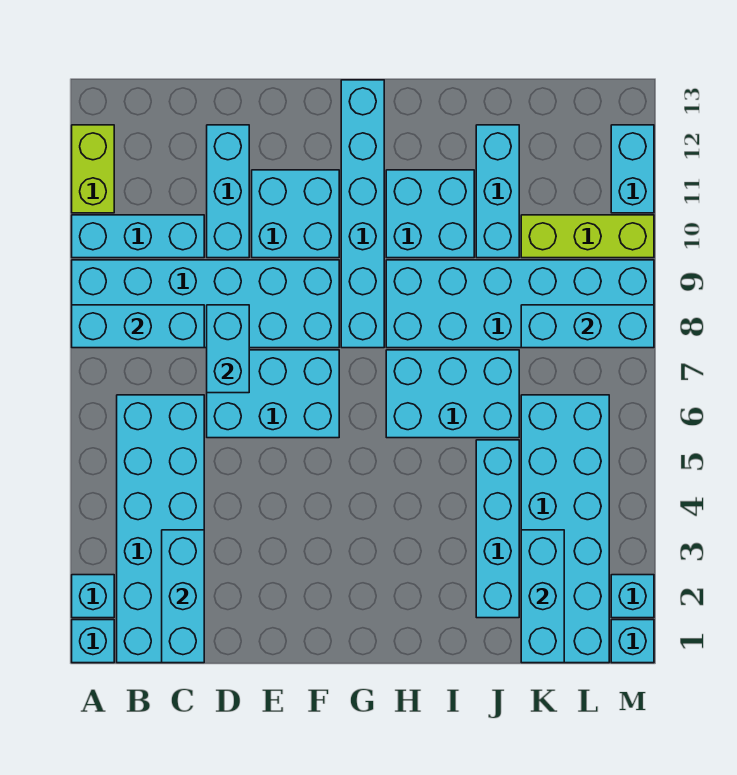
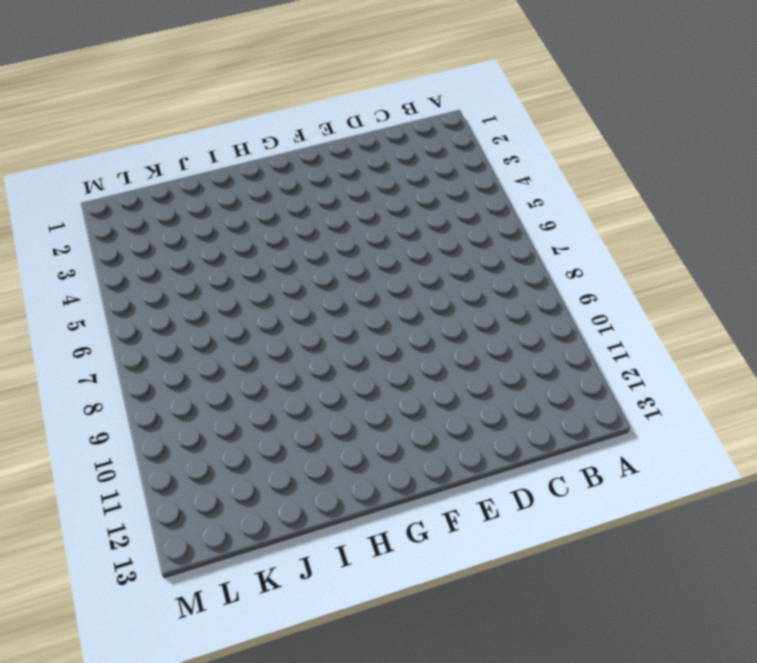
none -> cyan 1x1 brick [72,620,114,663]
none -> cyan 1x1 brick [72,575,114,618]
none -> cyan 2x6 brick [72,260,339,348]

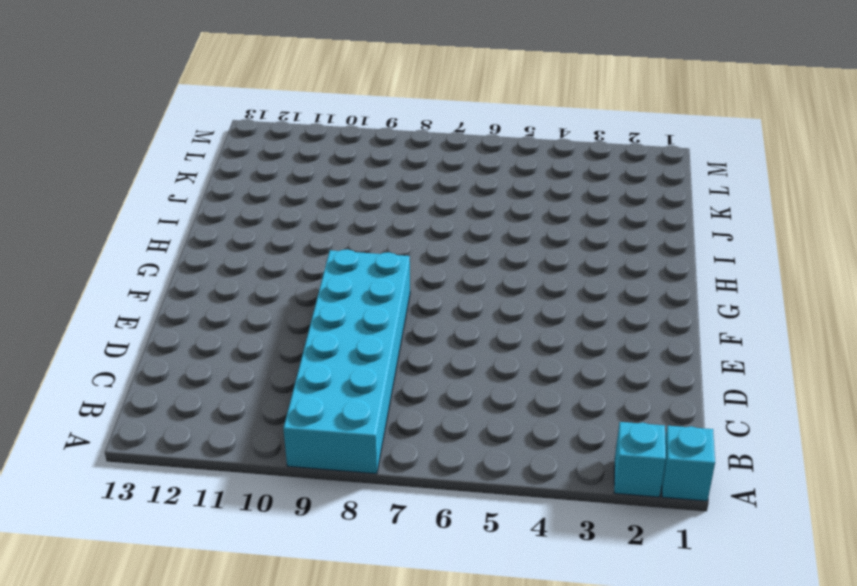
none -> cyan 1x3 brick [72,215,204,258]
none -> lime 1x2 brick [72,125,114,213]
none -> cyan 2x6 brick [117,395,204,663]

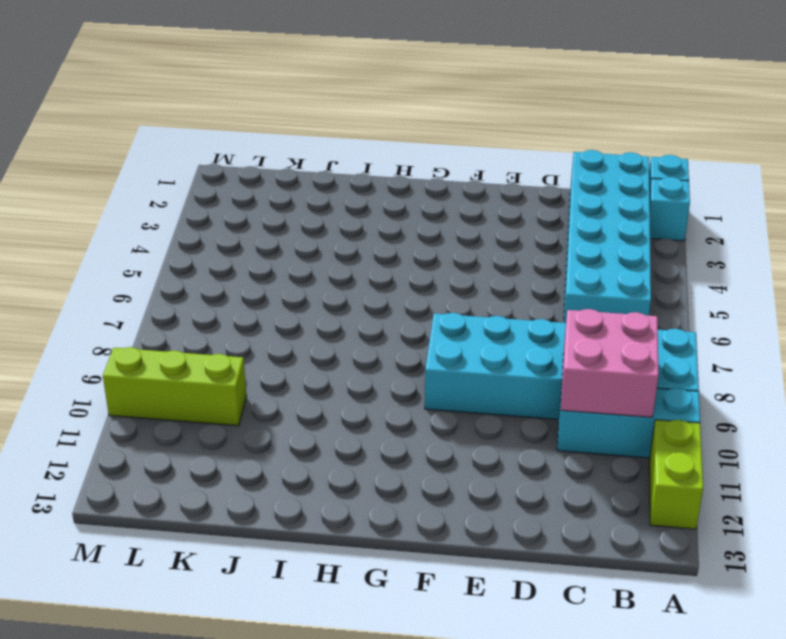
pink 2x2 brick [561,309,659,417] -> none
none -> cyan 2x3 brick [207,350,339,438]
none -> cyan 1x3 brick [207,125,249,258]
none -> cyan 2x2 brick [252,170,339,258]

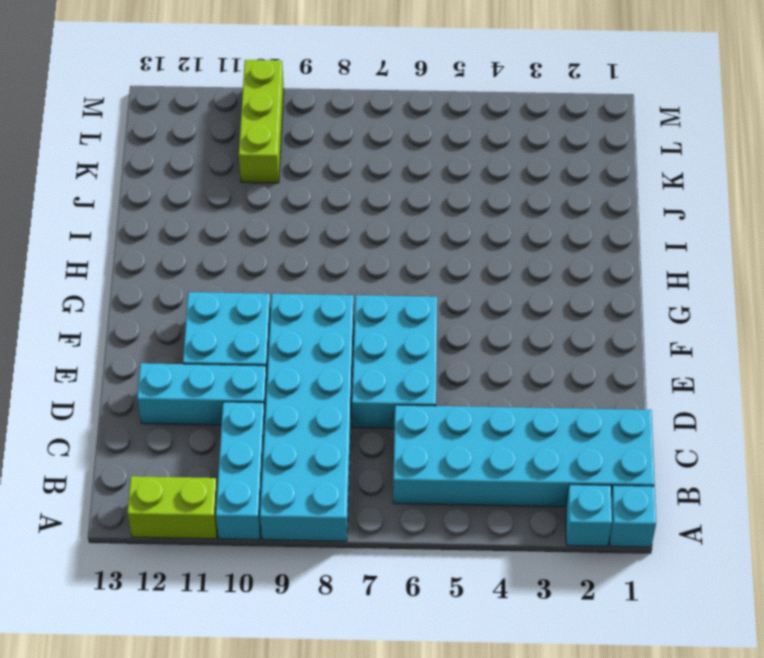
none -> cyan 1x6 brick [341,80,384,348]
none -> cyan 2x3 brick [386,350,519,438]
none -> cyan 2x6 brick [386,260,654,348]

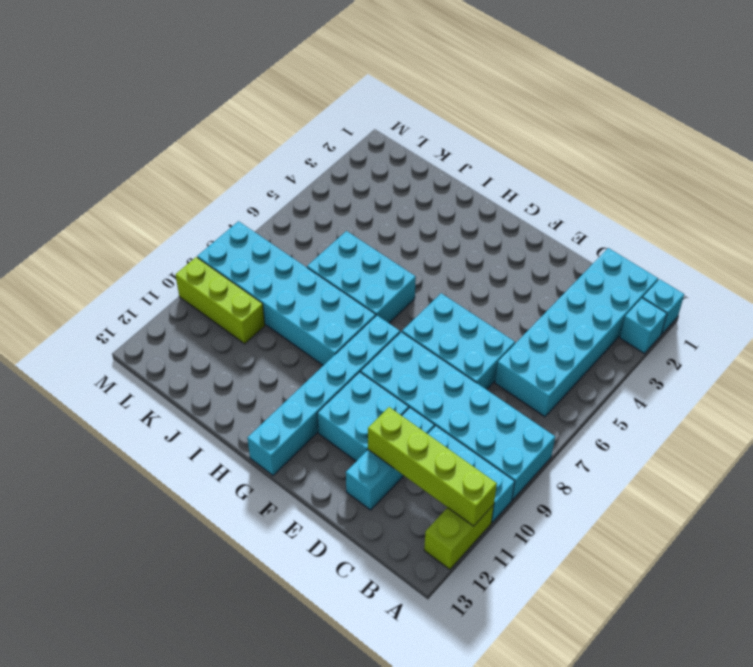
lime 1x4 brick [368,407,497,526] -> none
none -> cyan 2x2 brick [386,170,474,258]
none -> cyan 1x4 brick [476,440,519,618]
none -> cyan 1x3 brick [476,125,519,258]

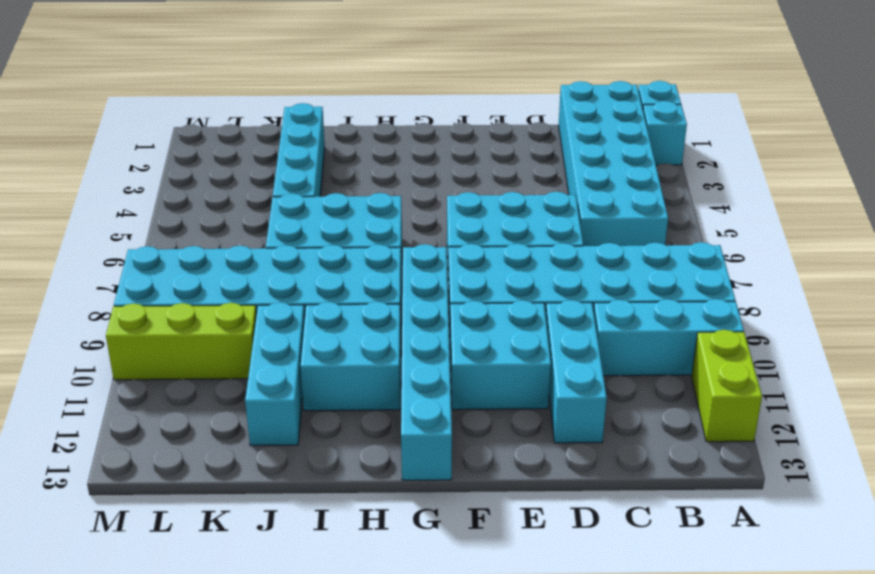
none -> cyan 2x6 brick [521,395,609,663]
none -> cyan 1x1 brick [611,620,654,663]
none -> cyan 1x1 brick [611,575,654,618]

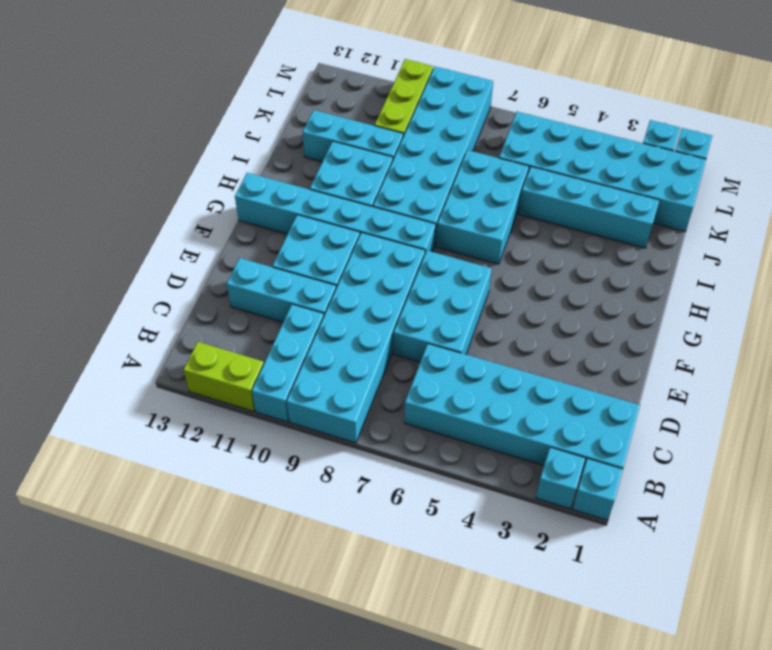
none -> cyan 1x2 brick [611,125,654,213]
none -> cyan 1x3 brick [72,305,204,348]
none -> cyan 1x3 brick [162,530,204,663]

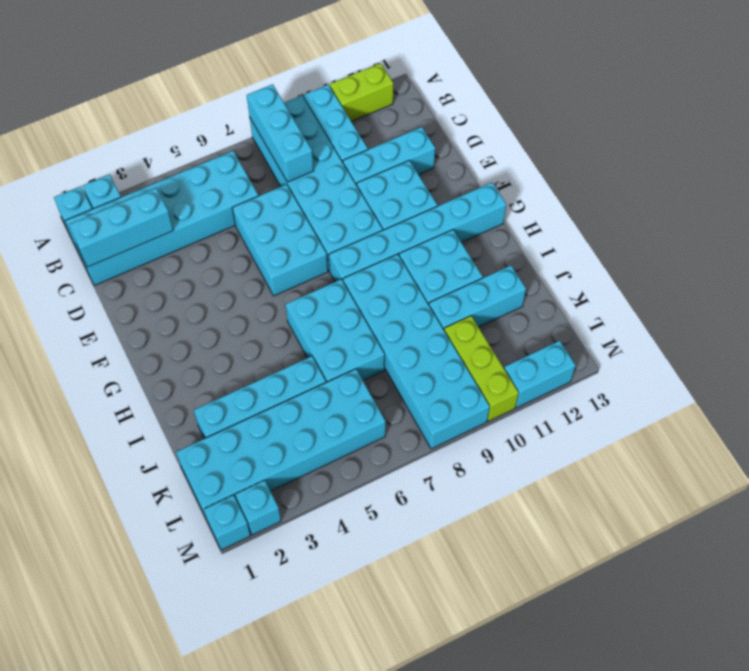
none -> cyan 1x2 brick [207,305,249,393]
none -> cyan 1x3 brick [521,530,564,663]
none -> cyan 1x3 brick [521,305,654,348]

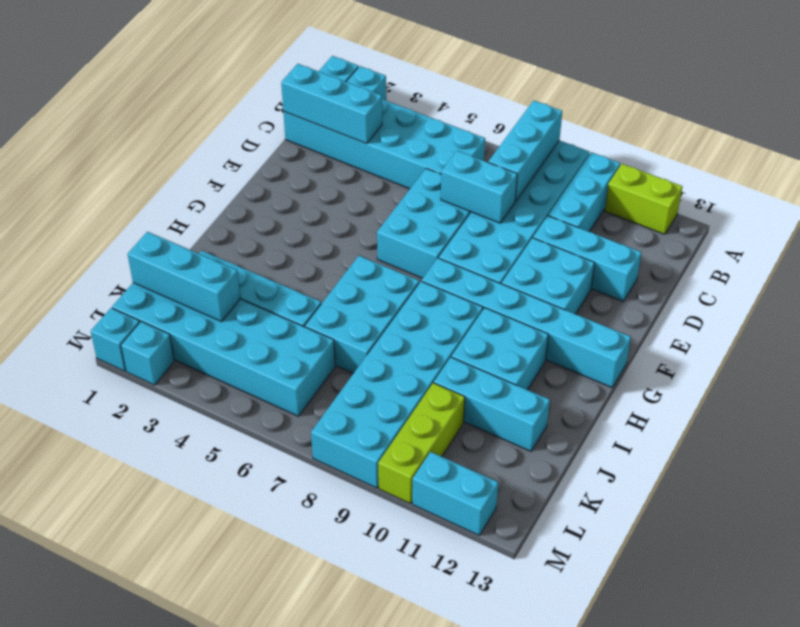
none -> cyan 1x3 brick [521,305,654,348]

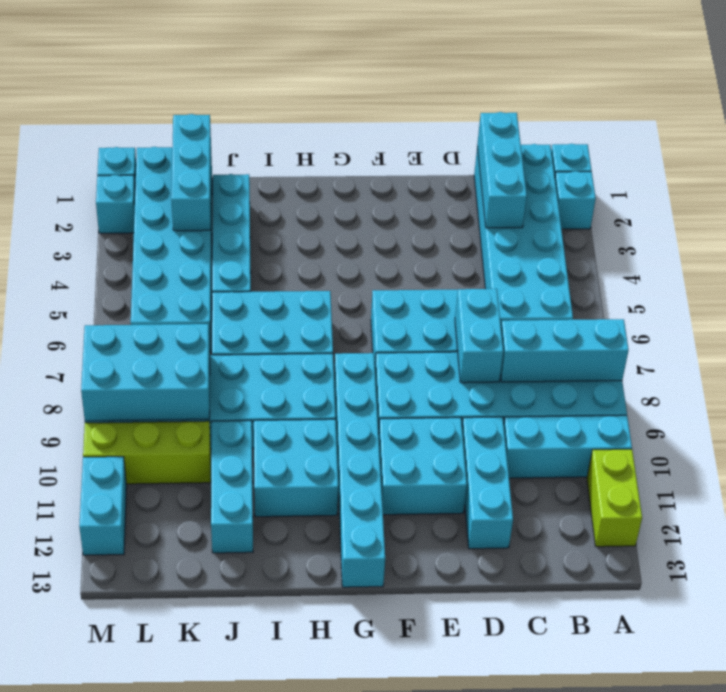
cyan 2x3 brick [81,324,210,421] -> cyan 1x3 brick [521,305,654,348]

